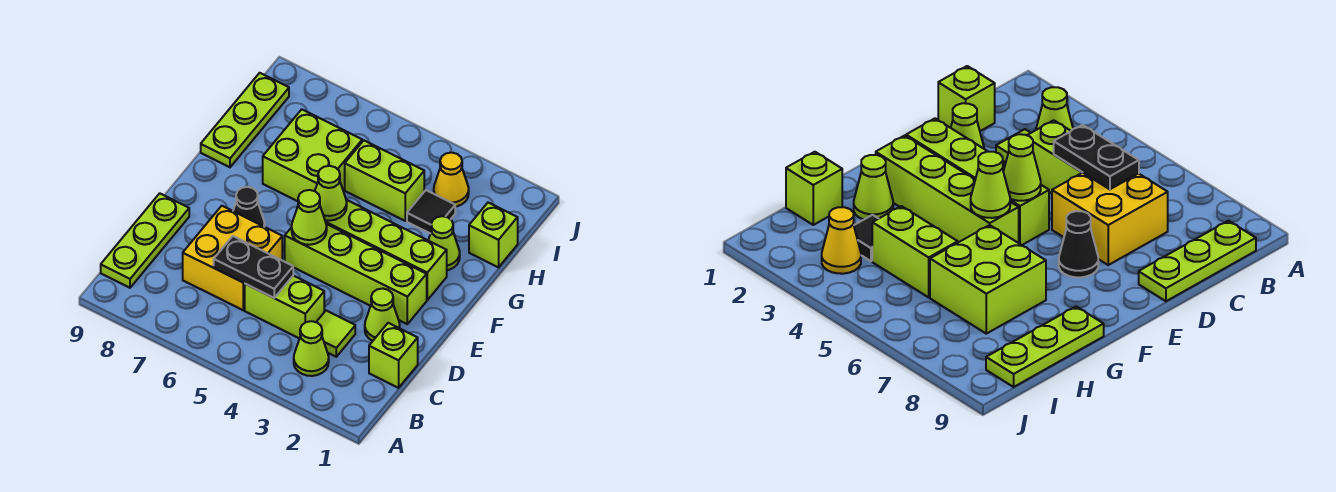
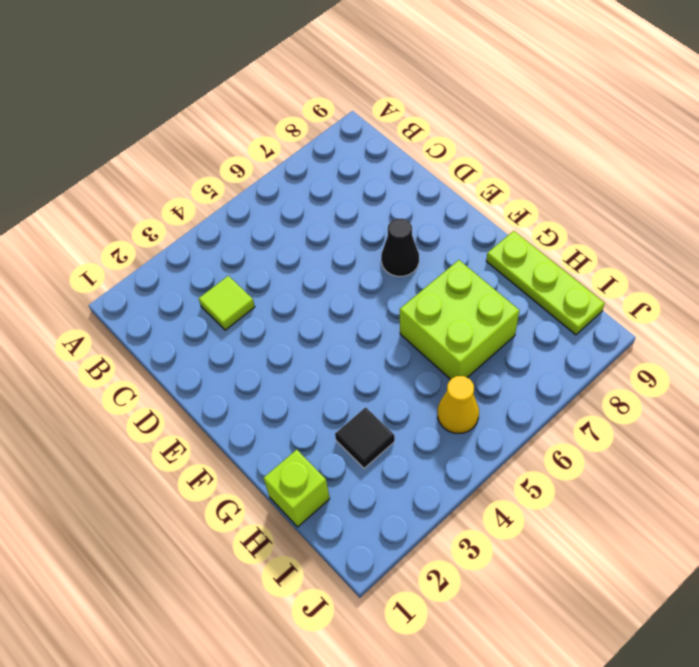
yellow 1x1 cone [438,376,479,433] -> yellow 1x1 cone moved to [434,153,469,207]
none -> lime 1x1 cone [294,321,329,376]
none -> lime 1x3 plate [101,193,189,288]
none -> lime 1x1 brick [369,323,418,388]

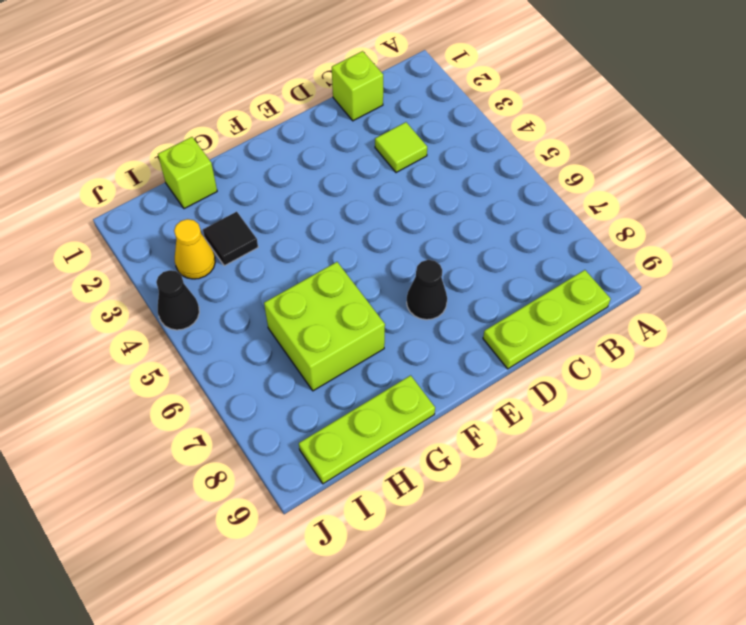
black 1x1 cone [156,270,199,330] -> none
none -> lime 1x1 cone [294,321,329,376]
none -> lime 1x2 brick [245,276,324,338]
none -> yellow 2x2 brick [183,206,282,310]

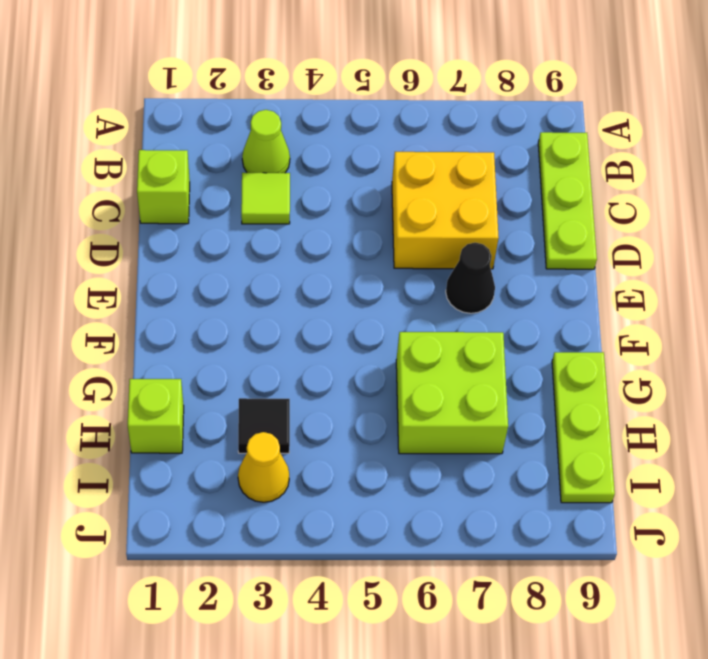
none -> lime 1x2 brick [245,276,324,338]
none -> lime 1x1 cone [365,289,400,341]
none -> lime 1x4 brick [285,224,427,324]

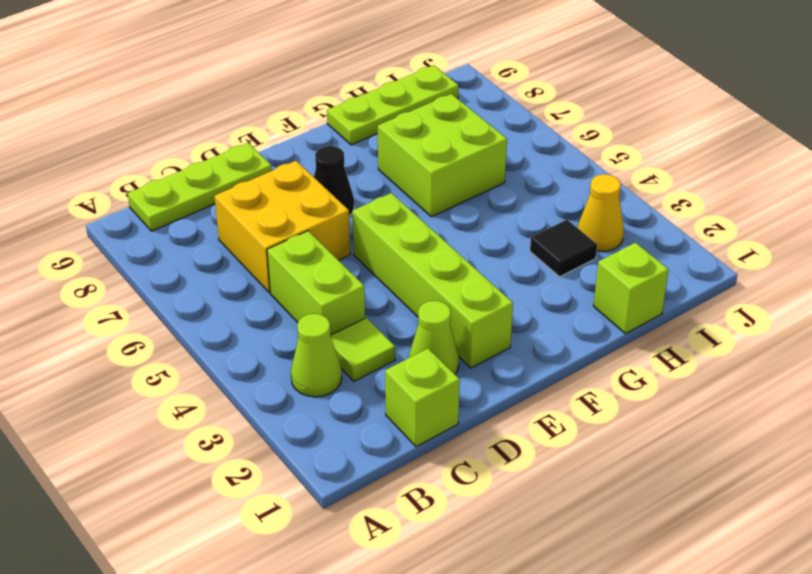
none -> lime 1x4 brick [325,200,447,300]
none -> lime 1x1 cone [428,216,460,270]
none -> lime 1x2 brick [345,141,424,221]

